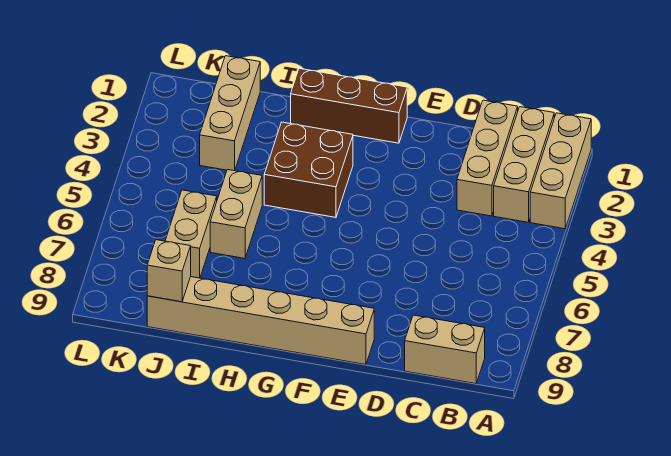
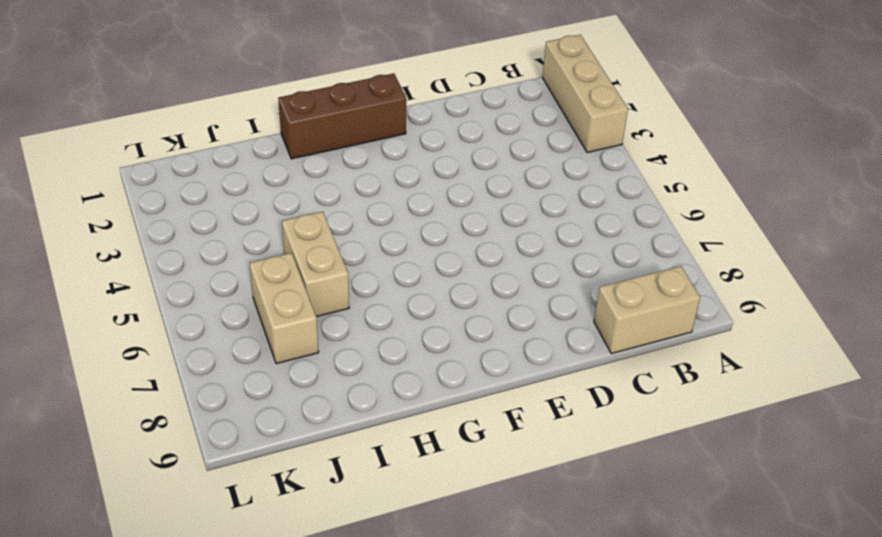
none -> tan 1x3 brick [494,107,554,222]
none -> tan 1x3 brick [457,100,518,216]

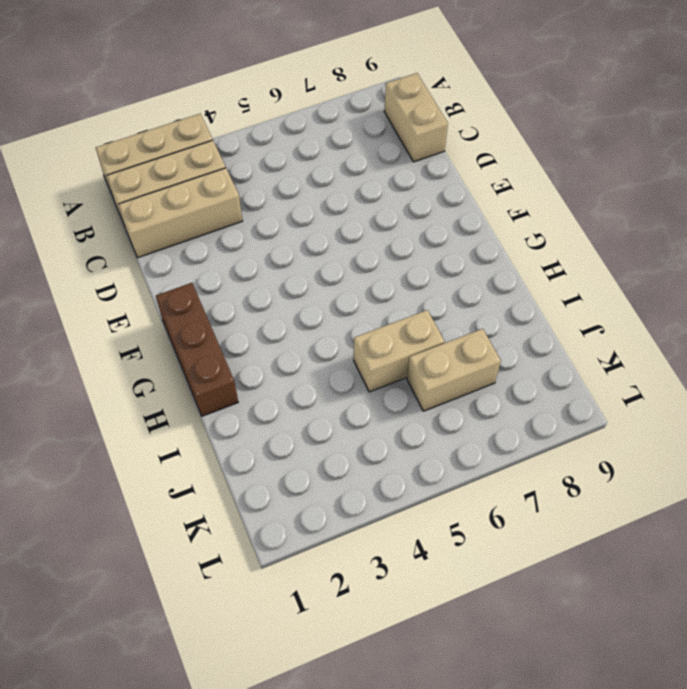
none -> tan 1x6 brick [147,277,374,365]
none -> brown 2x2 brick [264,122,353,217]

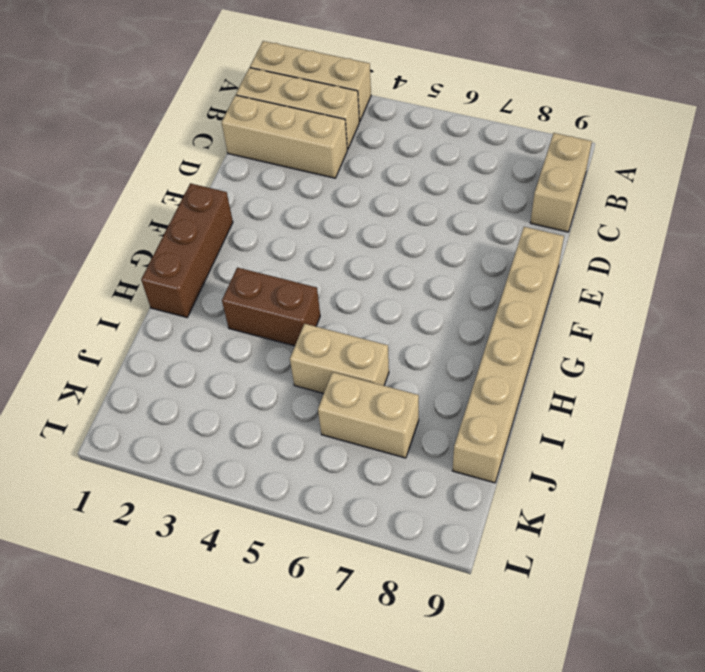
brown 1x2 brick [222,268,320,346] -> brown 2x2 brick [264,122,353,217]
none -> tan 1x3 brick [200,56,260,171]
none -> tan 1x1 brick [147,240,191,302]

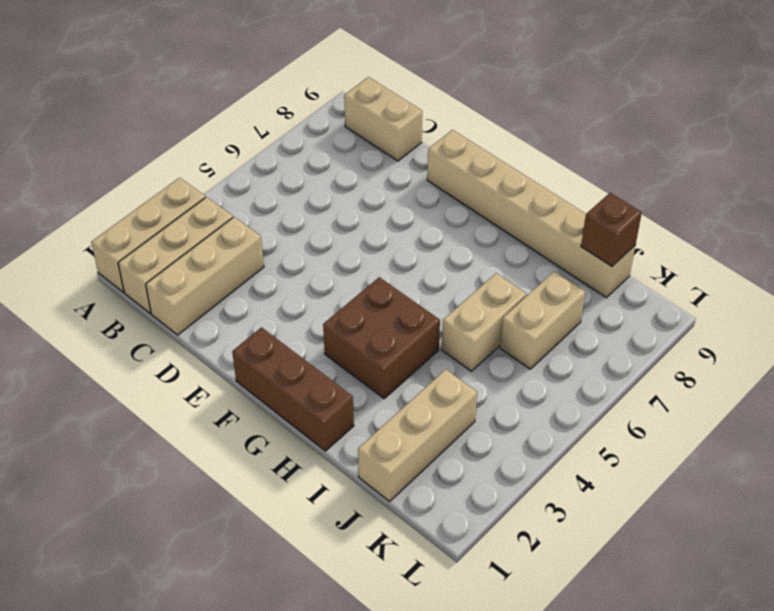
brown 1x1 brick [581,193,642,266] -> tan 1x1 brick [147,240,191,302]

